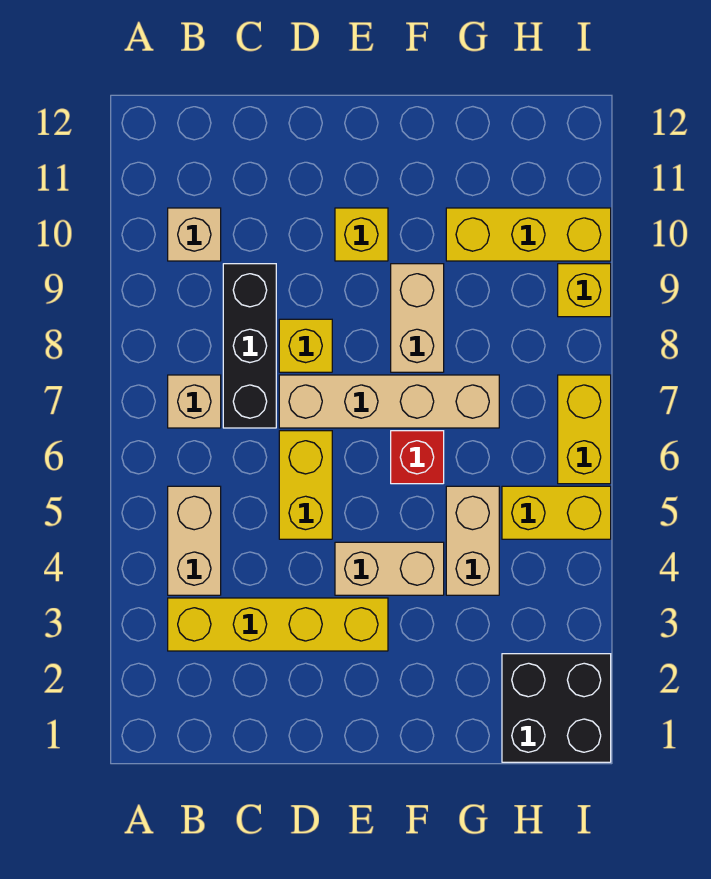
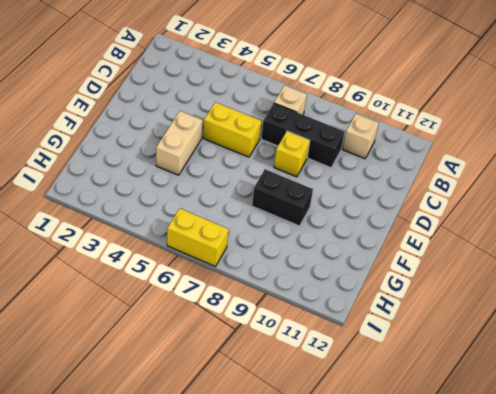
black 1x2 brick [252,169,313,226] -> tan 1x2 brick [391,264,444,372]
none -> yellow 1x4 brick [168,598,388,651]
none -> tan 1x2 brick [168,486,221,595]
none -> tan 1x4 brick [279,375,499,428]

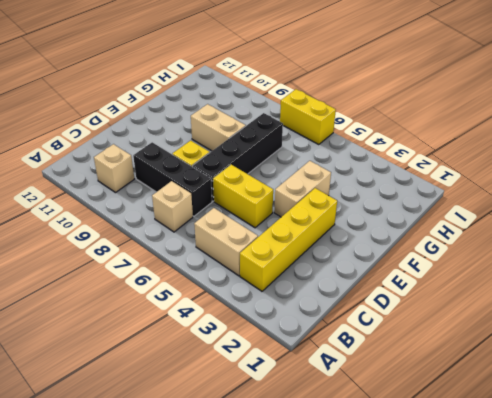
black 1x4 brick [192,113,283,201] -> tan 1x4 brick [279,375,499,428]
none -> yellow 1x1 brick [335,208,388,261]
none -> red 1x1 brick [391,431,444,484]
none -> tan 1x2 brick [446,486,499,595]

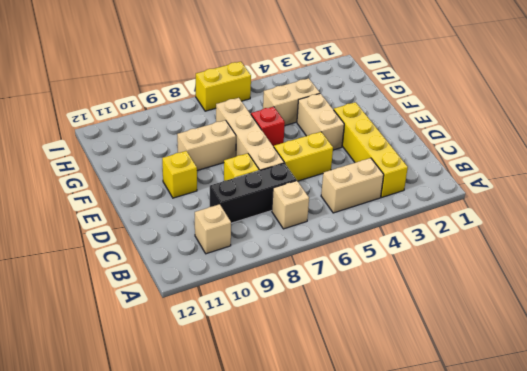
none -> yellow 1x3 brick [446,208,611,261]
none -> black 2x2 brick [502,654,611,762]
none -> yellow 1x2 brick [502,486,611,539]

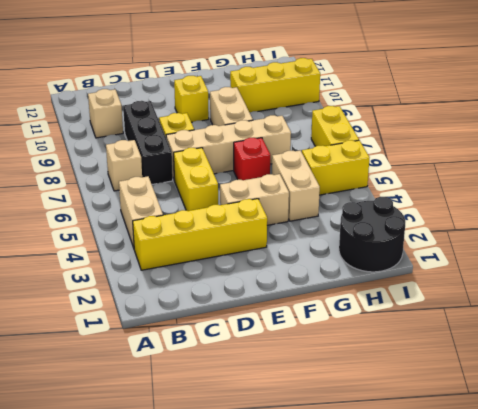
black 2x2 round brick [339,197,405,272] -> black 2x2 brick [502,654,611,762]
none -> yellow 1x1 brick [558,264,611,317]

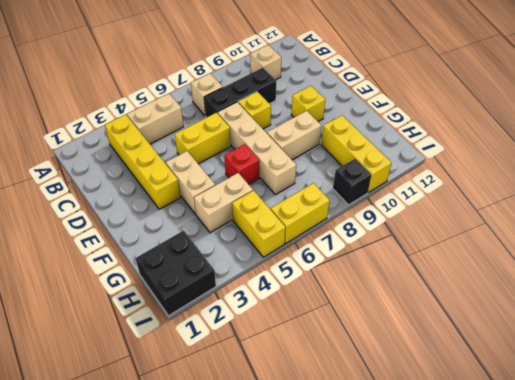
black 1x1 brick [333,159,371,205] -> yellow 1x1 brick [558,264,611,317]

